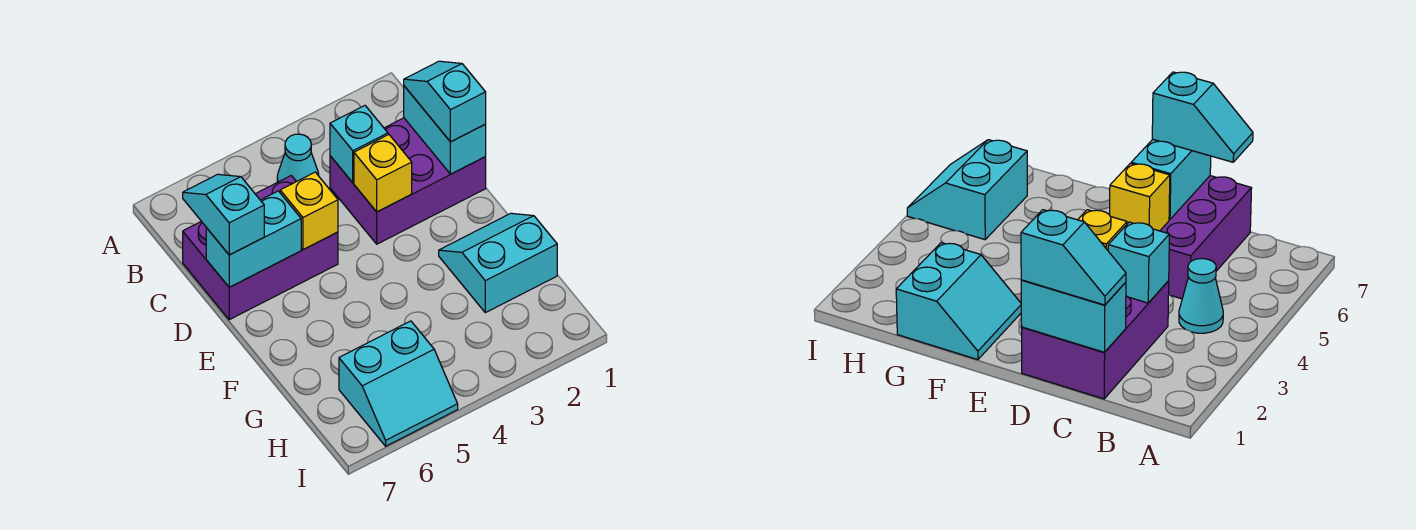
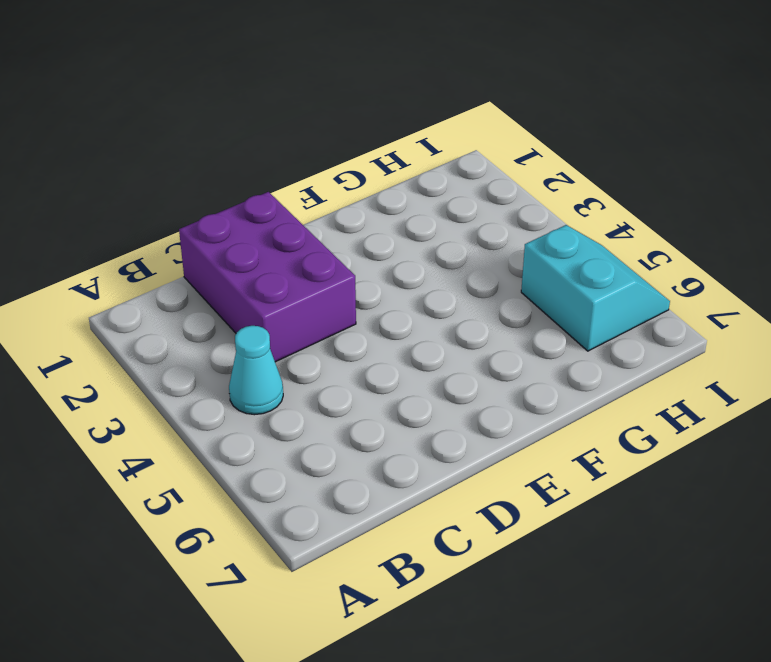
none -> purple 2x3 brick [183,176,338,320]
none -> cyan 2x2 slope [439,213,557,313]
none -> cyan 1x2 brick [404,86,486,174]

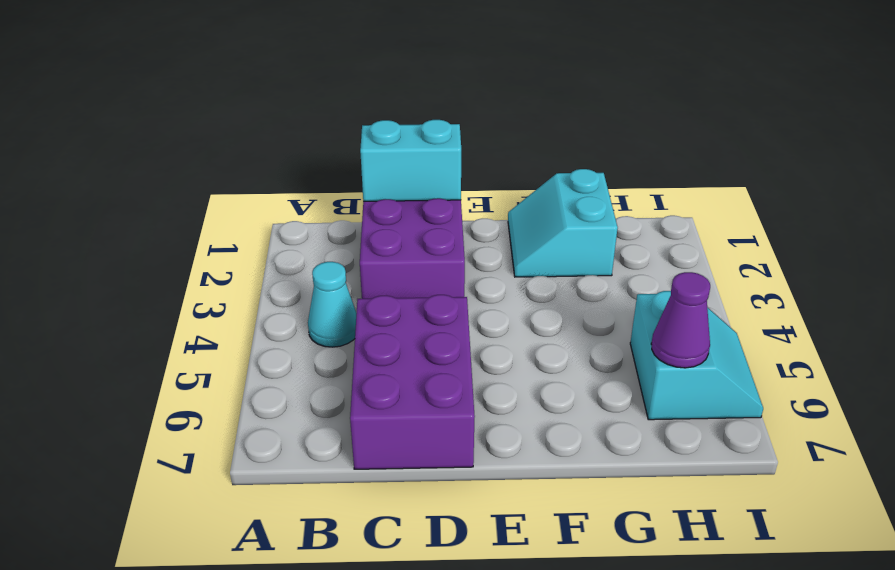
purple 1x1 cone [651,272,710,368] -> none
none -> cyan 1x1 brick [330,106,388,183]
none -> yellow 1x1 brick [354,135,412,212]
none -> yellow 1x1 brick [280,172,338,250]

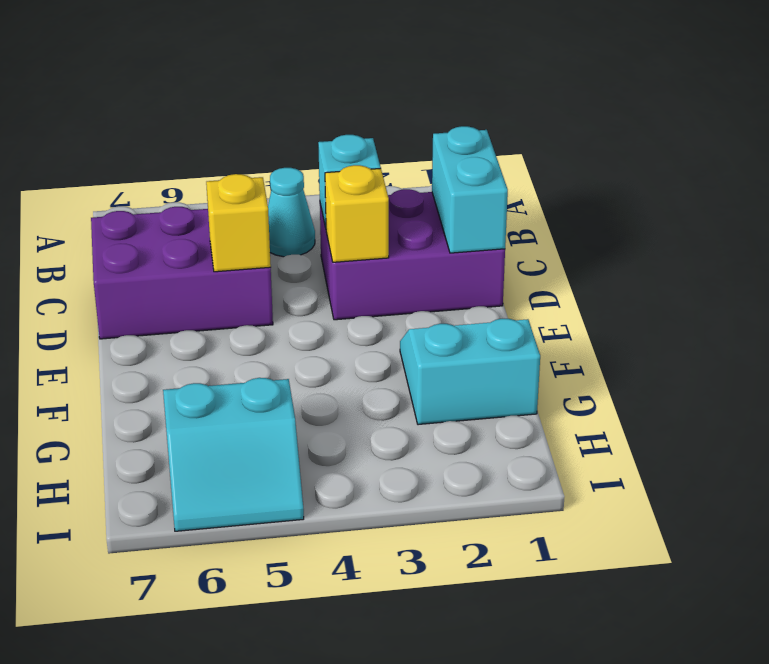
none -> cyan 1x2 brick [206,191,301,287]
none -> cyan 1x2 slope [404,61,486,142]
none -> cyan 1x2 slope [183,174,264,255]

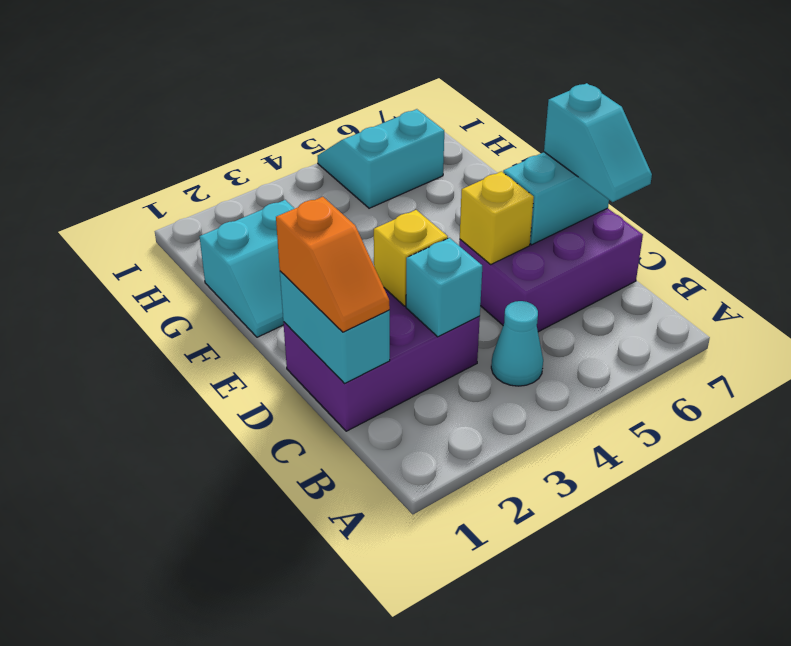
orange 1x2 slope [276,197,390,332] -> cyan 1x2 slope [404,61,486,142]

